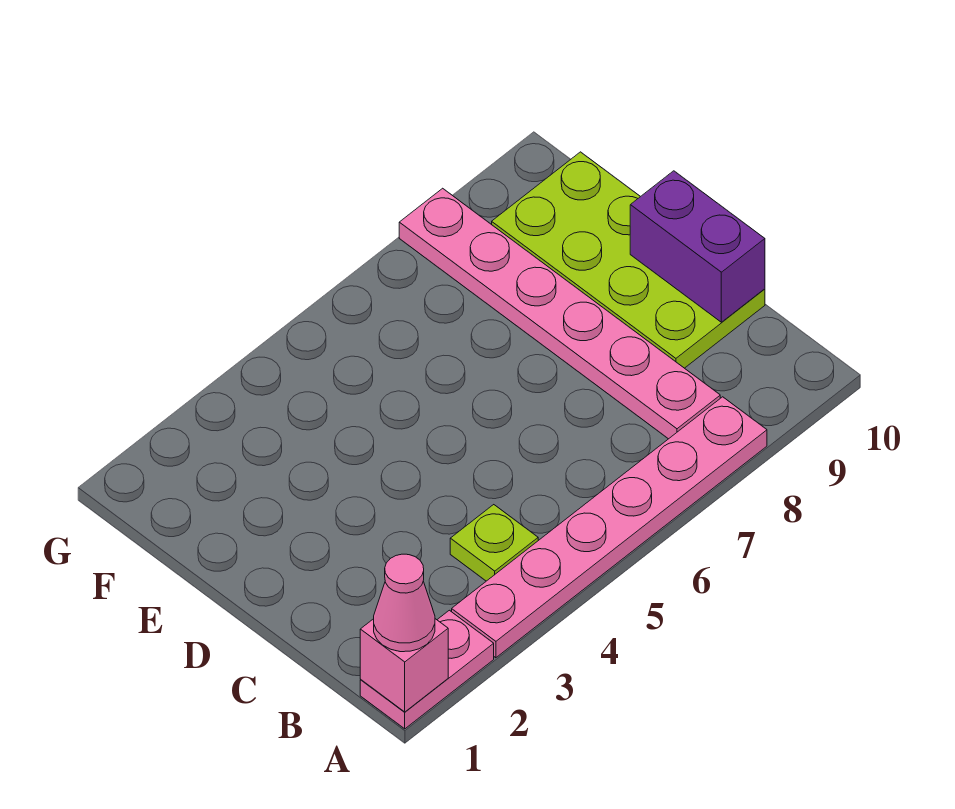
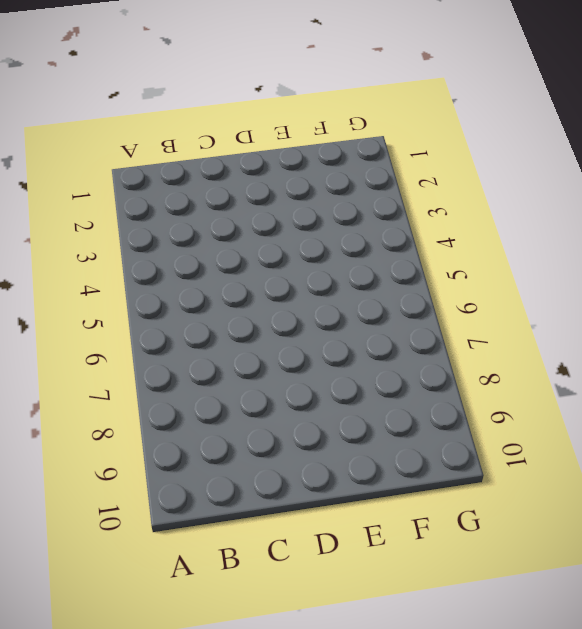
none -> pink 1x2 plate [360,610,494,729]
none -> pink 1x6 plate [452,397,767,658]

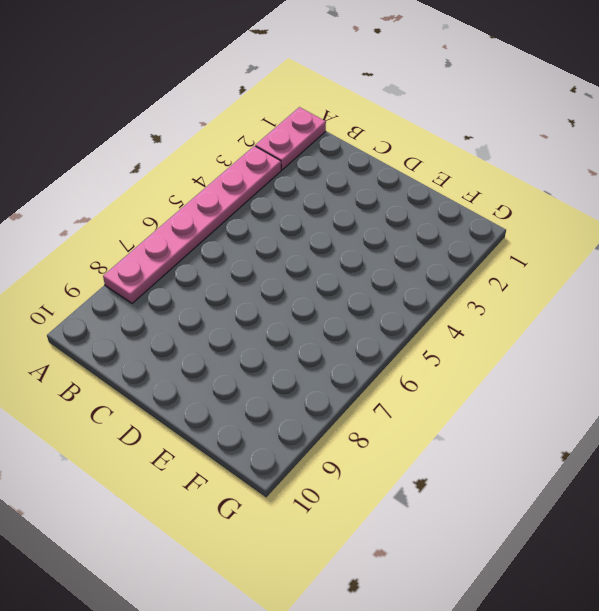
none -> lime 1x1 plate [450,505,538,581]
none -> pink 1x6 plate [399,188,720,439]

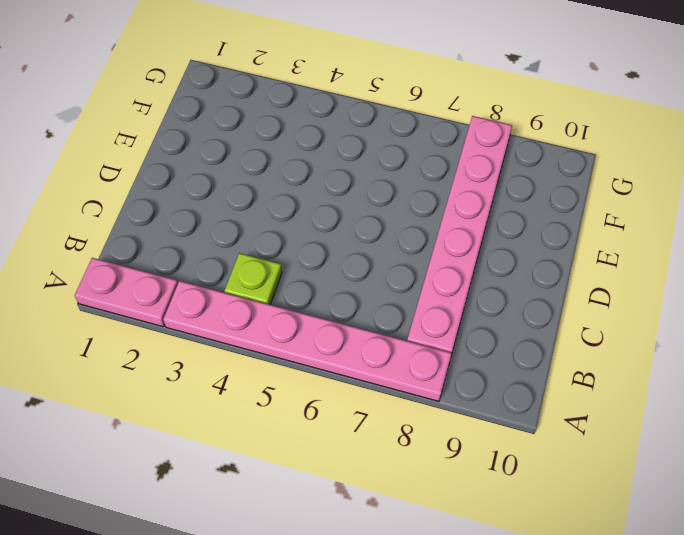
none -> lime 2x4 plate [492,152,765,368]
none -> pink 1x1 brick [360,619,448,712]

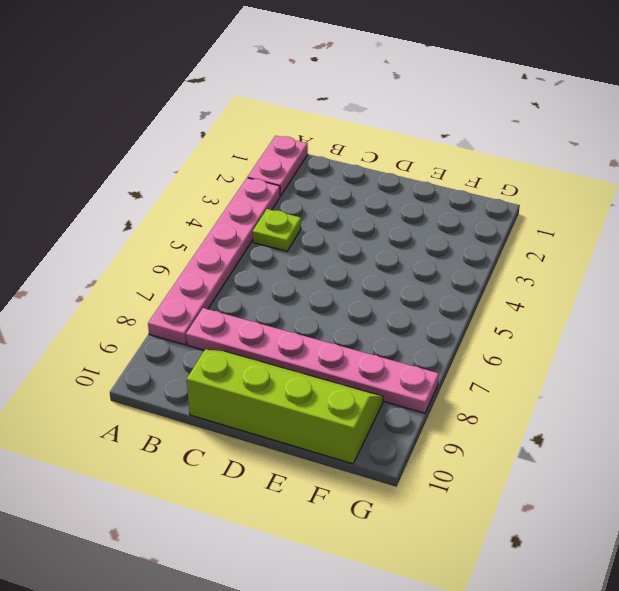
lime 2x4 slope [187,350,383,464] -> lime 2x4 plate [492,152,765,368]
none -> pink 1x1 brick [360,619,448,712]
none -> purple 1x2 brick [630,171,765,322]

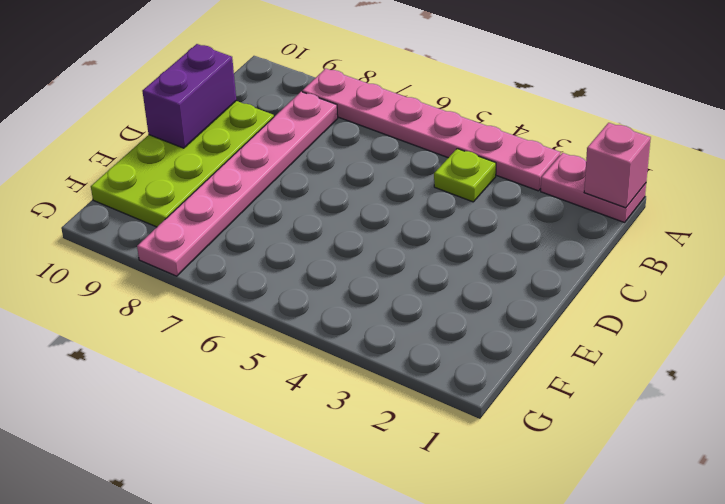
none -> pink 1x1 cone [374,554,435,652]

